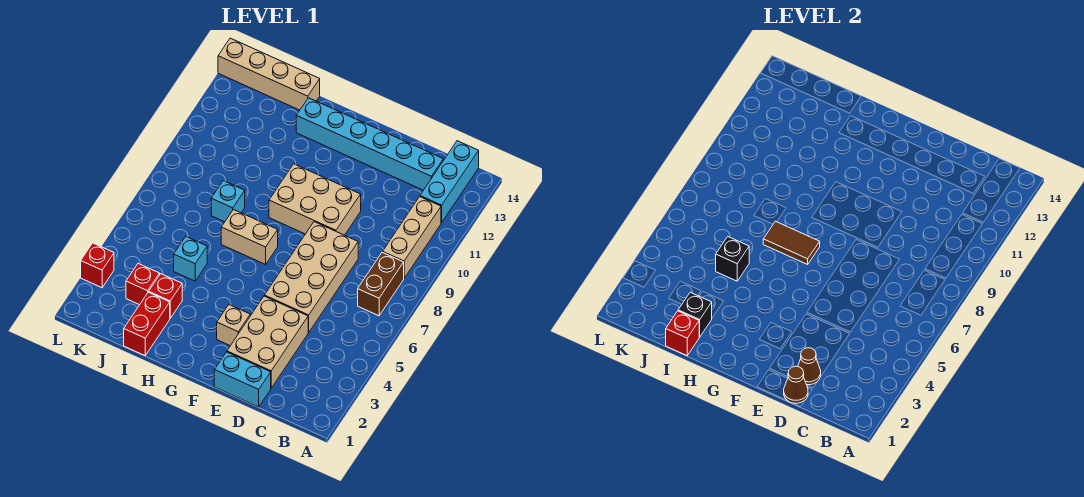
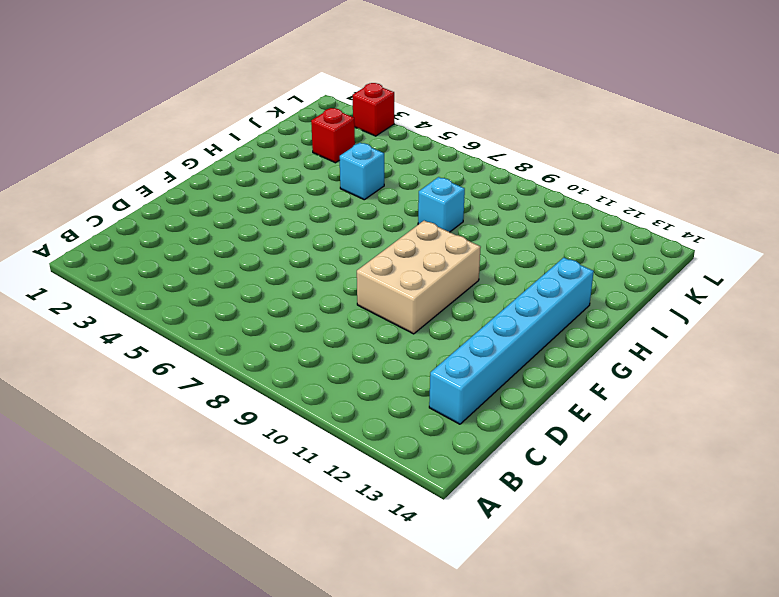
none -> brown 1x2 brick [358,252,404,316]
none -> tan 1x3 brick [383,197,441,278]
none -> cyan 1x3 brick [420,141,479,223]

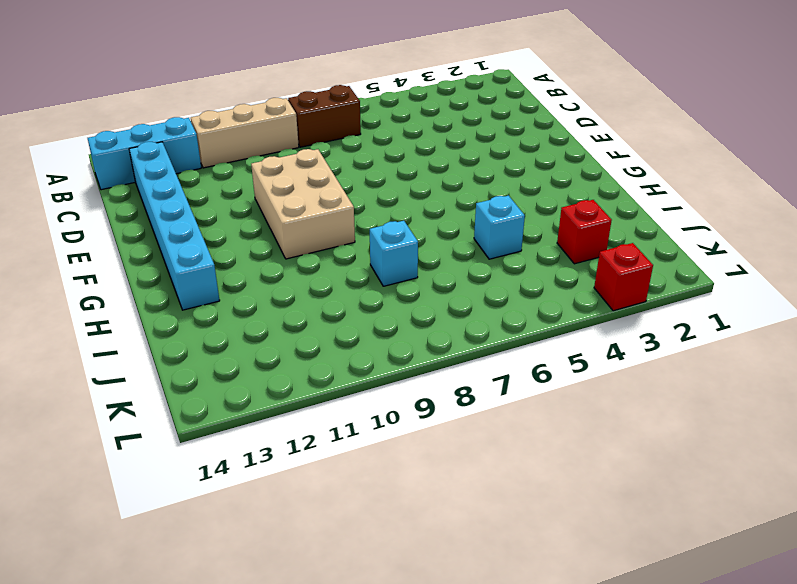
none -> cyan 1x2 brick [214,352,271,407]
none -> tan 2x3 brick [227,296,309,388]
none -> tan 2x4 brick [264,222,358,332]

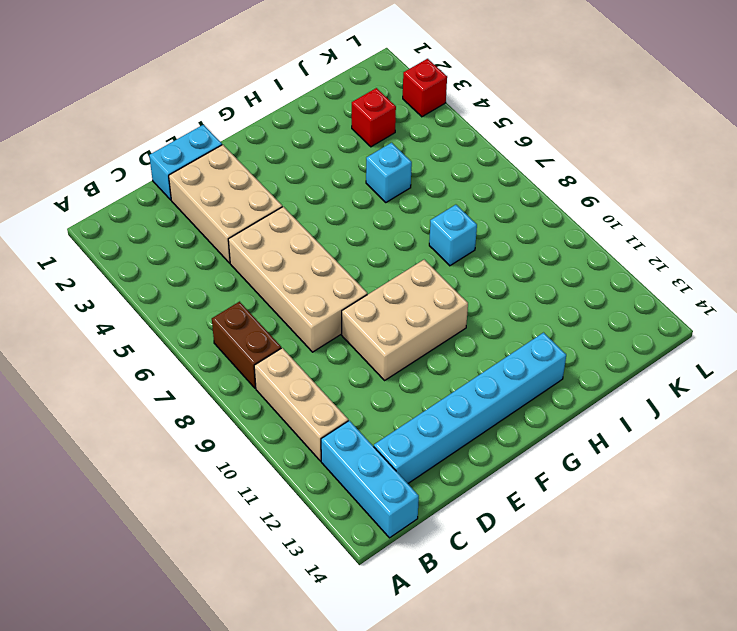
none -> tan 1x1 brick [217,305,250,346]
none -> tan 1x2 brick [221,210,278,264]
none -> red 1x2 brick [124,292,170,356]

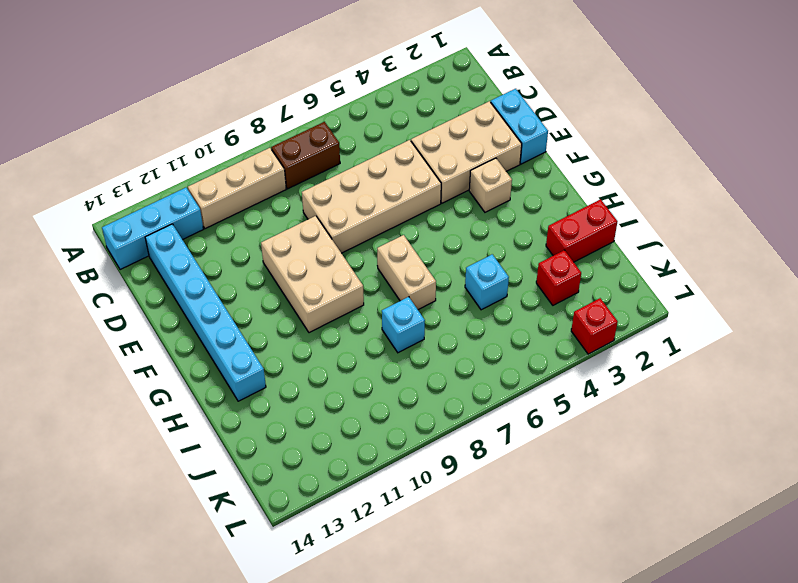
none -> red 1x1 brick [149,274,182,318]
none -> tan 1x4 brick [218,38,320,110]
none -> brown 1x1 cone [784,366,808,403]

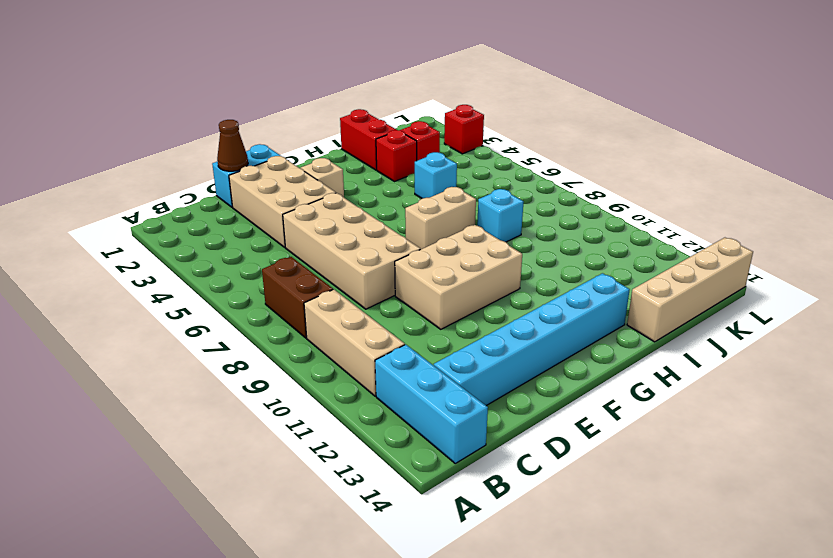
none -> brown 1x1 cone [798,348,821,385]
none -> brown 1x2 tile [763,221,820,264]
none -> red 1x1 brick [666,311,699,356]

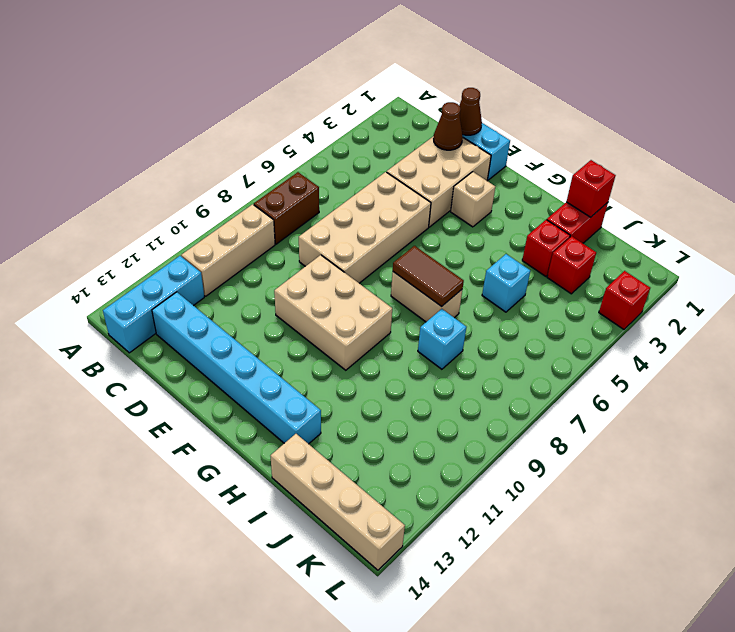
none -> black 1x1 brick [678,292,712,337]
none -> black 1x1 brick [716,237,749,281]

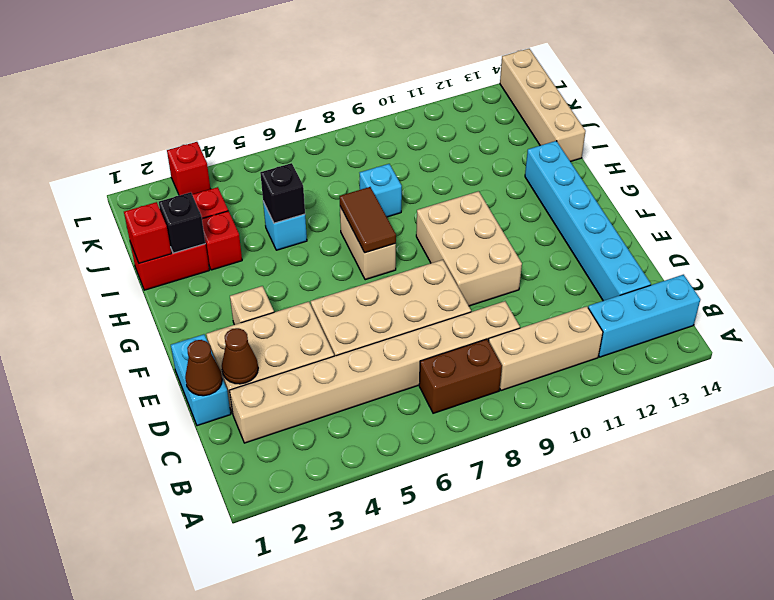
tan 1x8 brick [229,301,520,443] -> none

